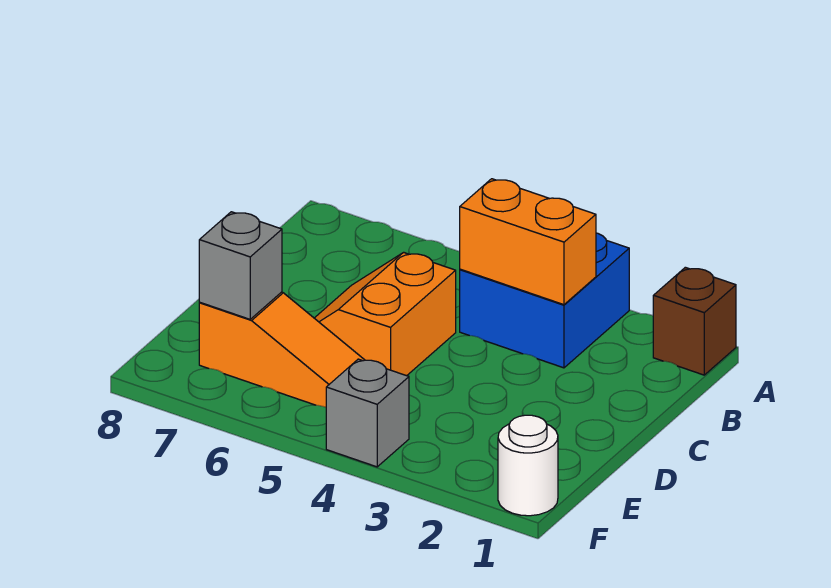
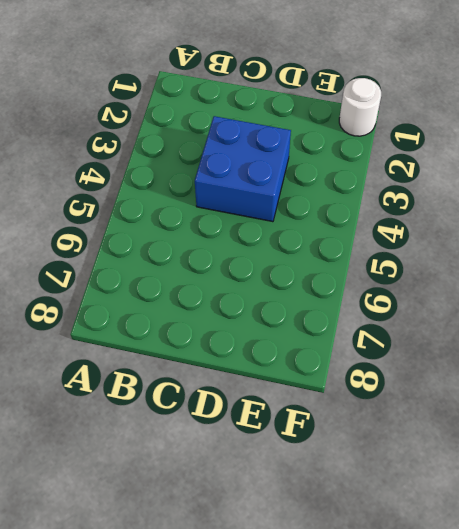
blue 2x2 brick [195,116,291,222] -> blue 2x2 brick moved to [460,233,629,368]
none -> brown 1x1 brick [653,267,736,375]
none -> orange 2x2 slope [315,252,456,376]

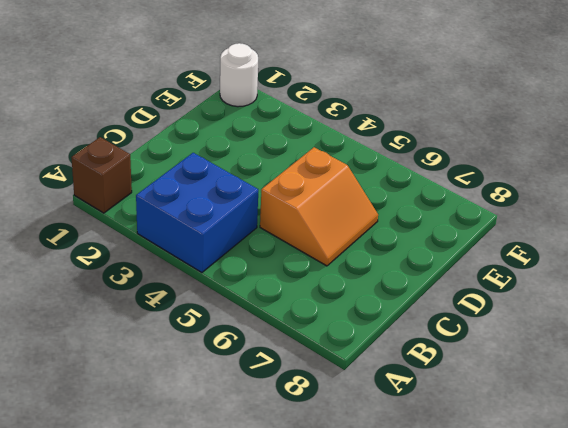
none -> orange 1x3 slope [199,292,364,407]
none -> grey 1x1 brick [326,359,409,467]

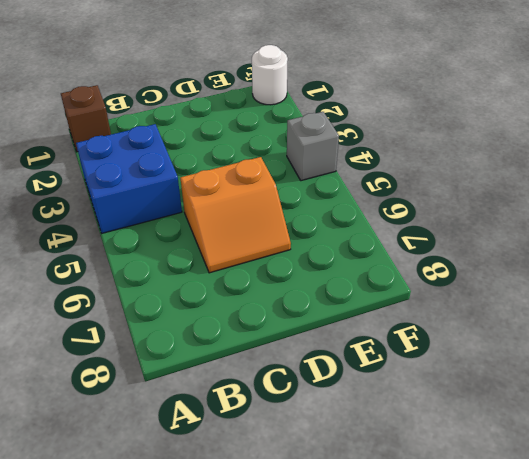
none -> orange 1x3 slope [199,292,364,407]
none -> orange 1x2 brick [460,179,596,305]

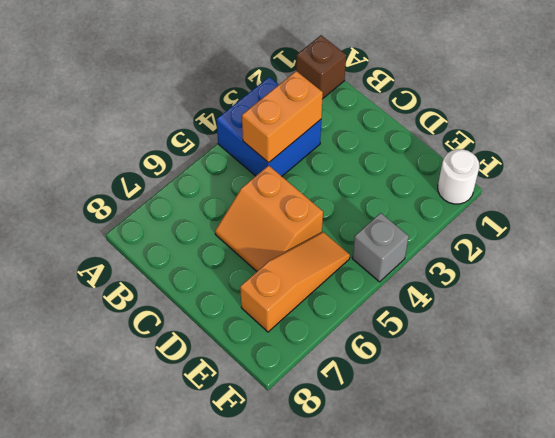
none -> grey 1x1 brick [199,212,282,319]

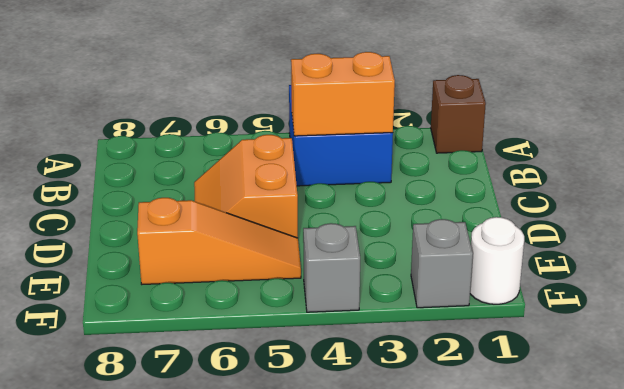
grey 1x1 brick [411,219,473,308] -> grey 1x1 brick moved to [199,212,282,319]

